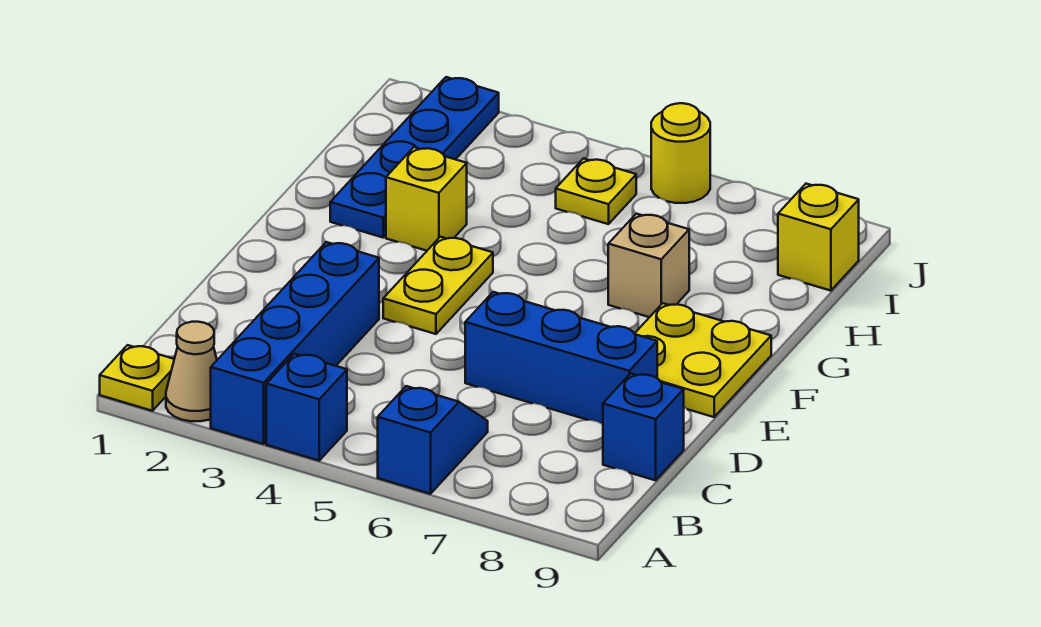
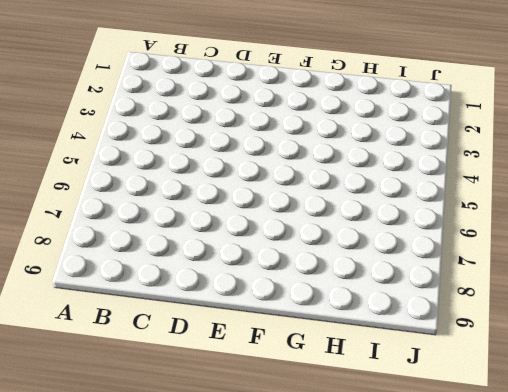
none -> yellow 1x1 plate [100,345,174,411]
none -> tan 1x1 cone [166,322,217,421]
none -> blue 1x4 brick [211,242,379,444]

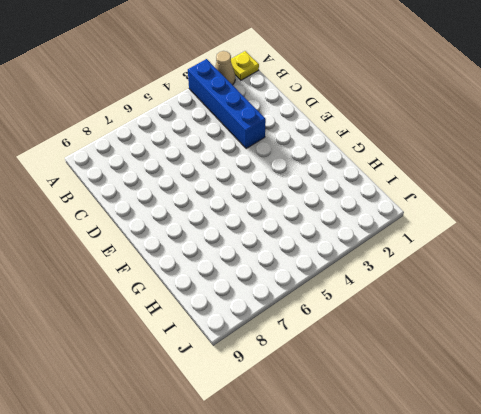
none -> blue 1x1 brick [266,354,347,461]
none -> blue 1x2 slope [378,386,488,494]
none -> blue 1x1 brick [603,373,684,480]

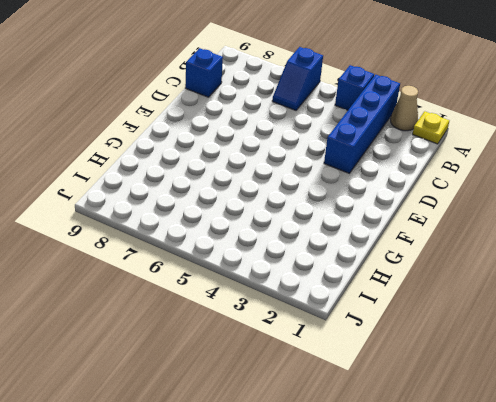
none -> blue 1x3 brick [465,292,657,424]
none -> yellow 1x2 plate [383,237,493,334]
none -> yellow 2x2 plate [635,303,771,417]

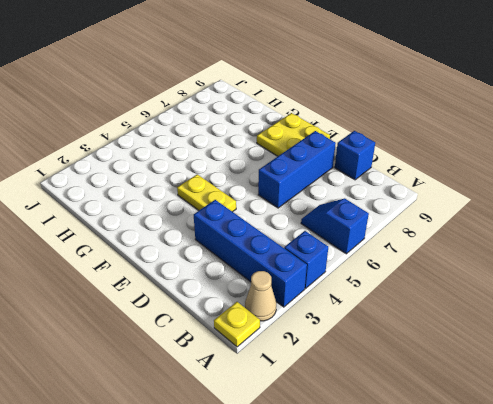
none -> blue 1x4 plate [330,77,499,237]
none -> yellow 1x1 brick [386,147,467,251]
none -> tan 1x1 brick [608,214,689,317]

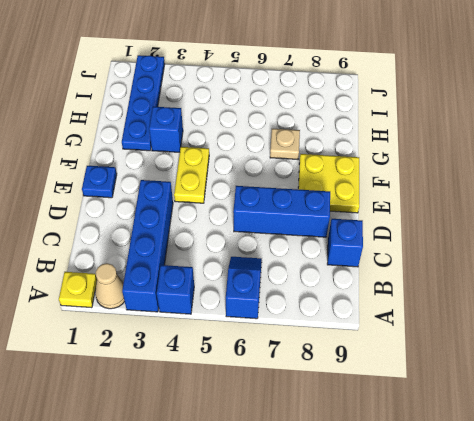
blue 1x1 plate [82,166,117,198] -> none
blue 1x1 brick [149,107,183,152] -> yellow 1x1 brick [386,147,467,251]
tan 1x1 plate [270,129,300,159] -> tan 1x1 brick [608,214,689,317]
none -> yellow 1x1 plate [556,158,636,224]
none -> yellow 1x1 brick [778,184,859,291]
none -> yellow 1x1 round brick [651,103,710,203]

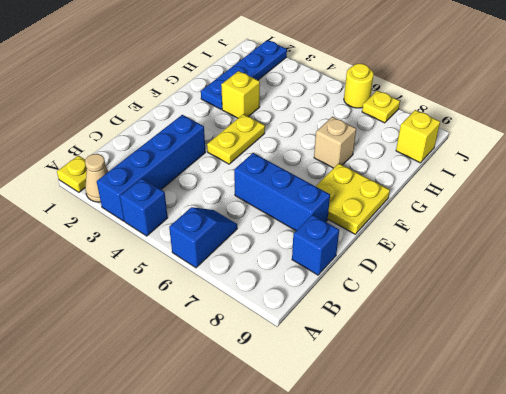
yellow 1x1 plate [362,91,400,123] -> yellow 1x1 plate moved to [556,158,636,224]

